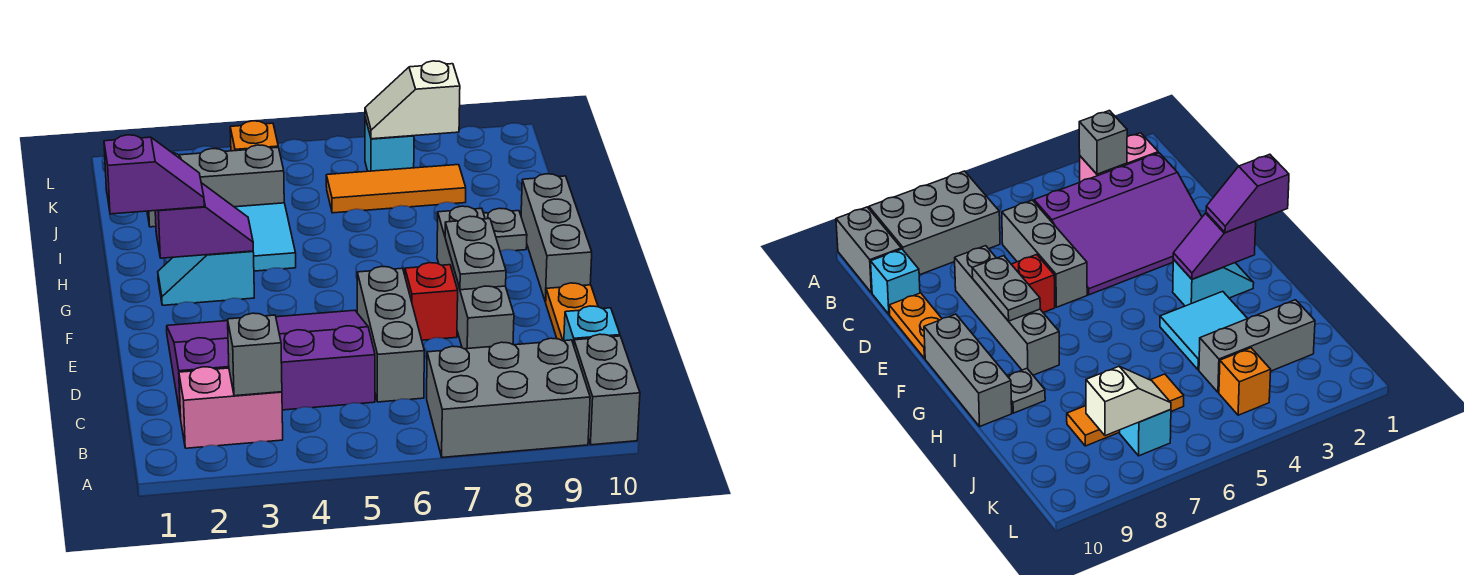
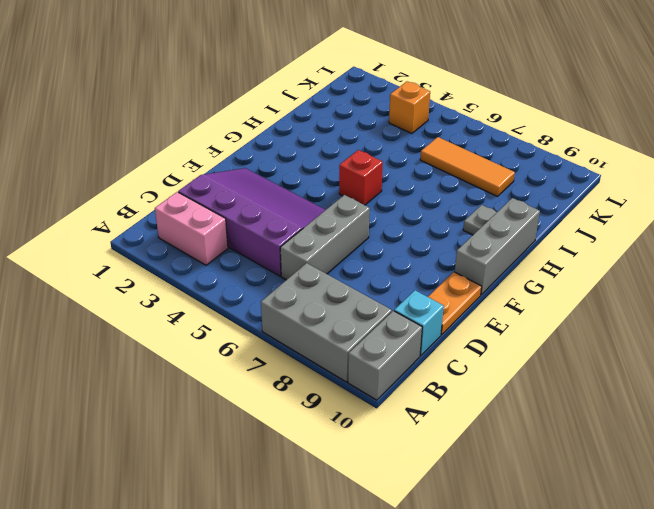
red 1x1 brick [339,150,383,205] -> red 1x1 brick moved to [405,263,458,340]
none -> grey 1x4 brick [437,206,514,349]
none -> cyan 1x2 slope [158,251,254,305]
none -> cyan 2x2 tile [235,203,296,271]

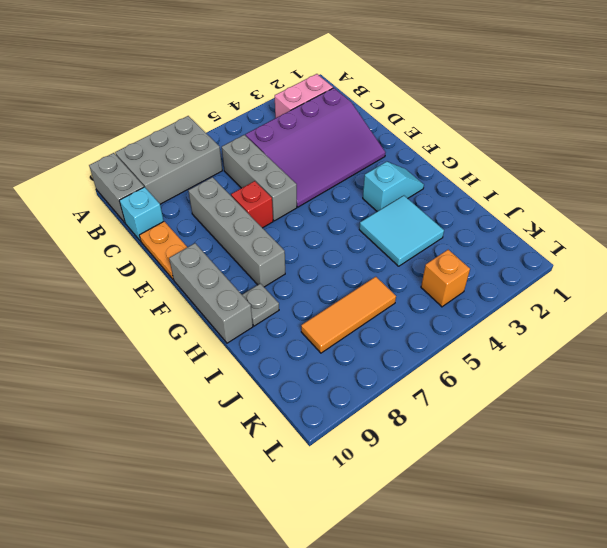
none -> grey 1x3 brick [147,145,284,227]
none -> cyan 1x1 brick [365,118,414,171]
none -> grey 1x1 brick [228,313,282,396]

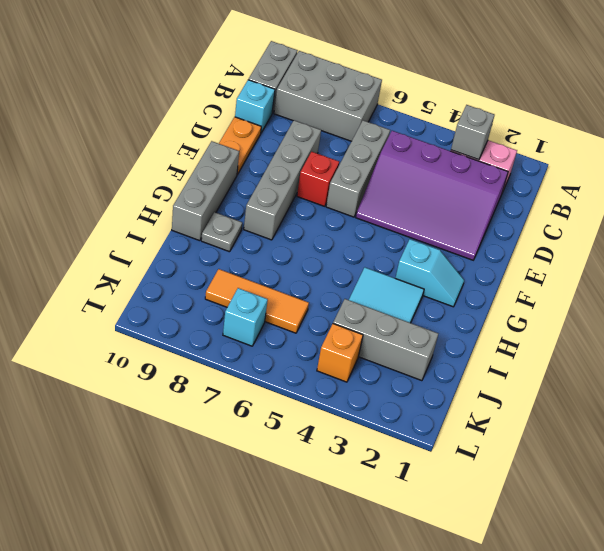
none -> grey 1x2 plate [445,216,506,290]
none -> purple 1x2 slope [155,183,253,258]
none -> white 1x2 slope [365,61,460,139]

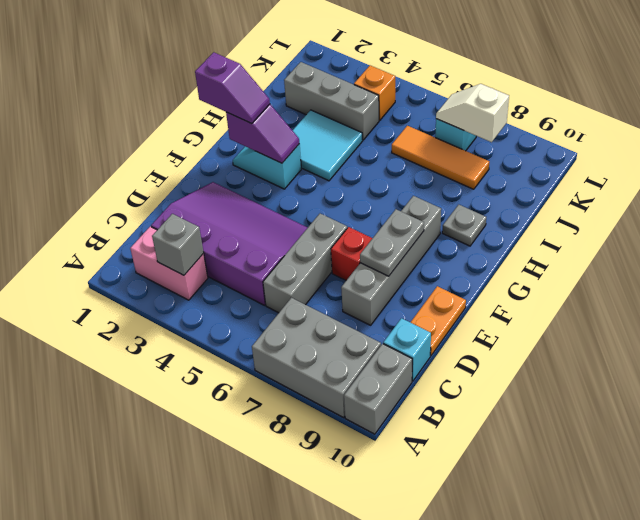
none -> grey 1x3 brick [521,174,592,302]

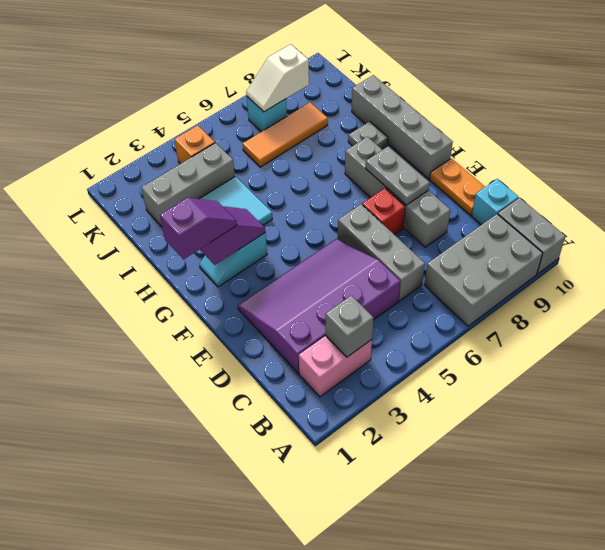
grey 1x4 brick [352,75,453,179] -> grey 1x3 brick [521,174,592,302]

